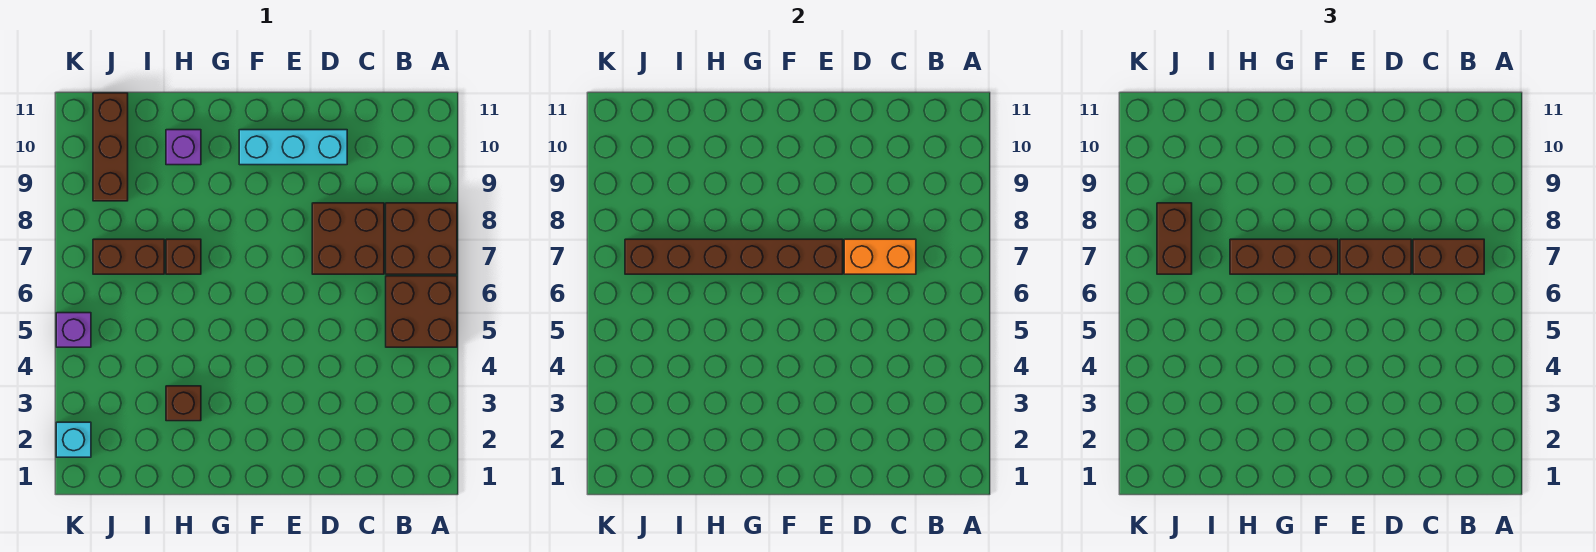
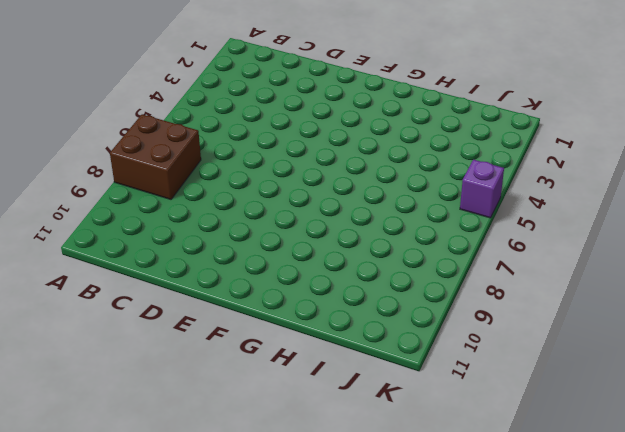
none -> brown 2x2 brick [386,276,457,347]
none -> brown 2x2 brick [312,203,384,274]
none -> cyan 1x3 brick [239,130,347,165]

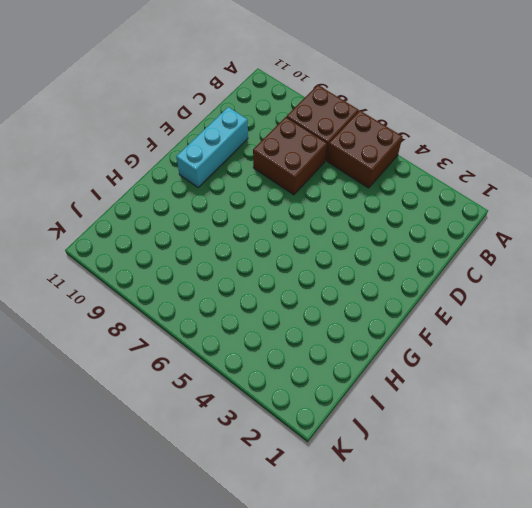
none -> brown 1x1 brick [166,386,201,421]
none -> brown 1x1 brick [166,239,201,274]
none -> purple 1x1 brick [166,130,201,165]

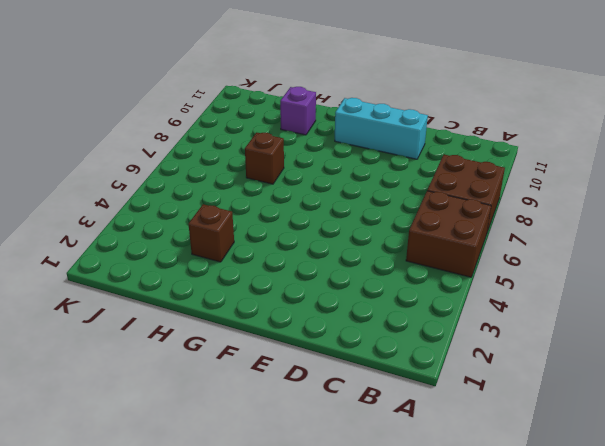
none -> brown 2x2 brick [312,203,384,274]
none -> brown 1x2 brick [93,239,164,274]
none -> brown 1x3 brick [93,93,128,201]

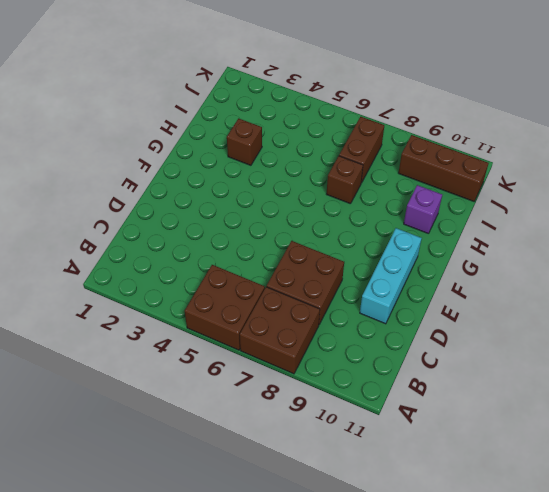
none -> cyan 1x1 brick [56,422,91,457]
none -> purple 1x1 brick [56,313,91,347]
none -> orange 1x2 brick [844,239,916,274]

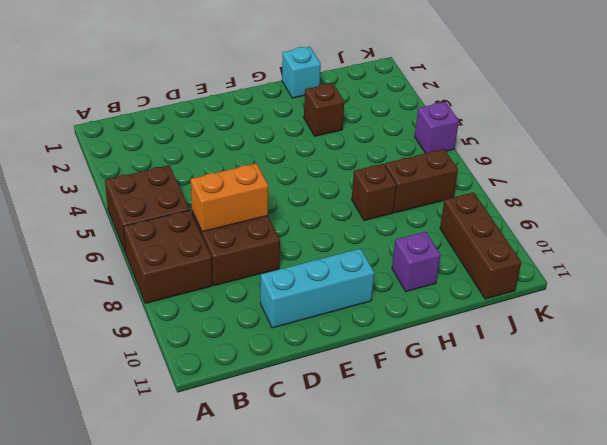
cyan 1x1 brick [282,47,321,98] -> cyan 1x1 brick moved to [56,422,91,457]
none -> brown 1x6 brick [625,239,843,274]
none -> brown 1x2 brick [1413,239,1484,274]
none -> brown 1x2 brick [1340,239,1411,274]

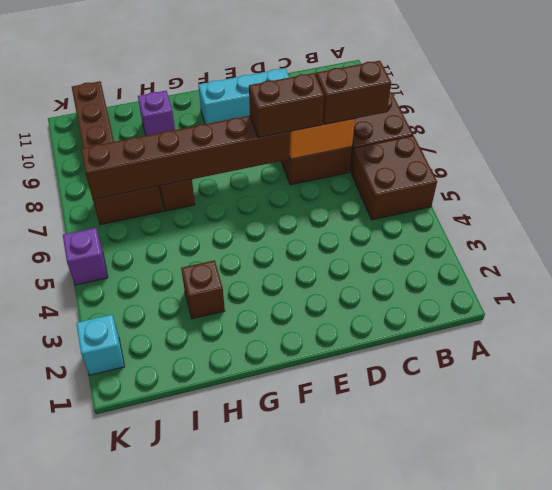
none -> brown 1x3 brick [1230,239,1338,274]
none -> brown 1x2 brick [1157,203,1192,274]

